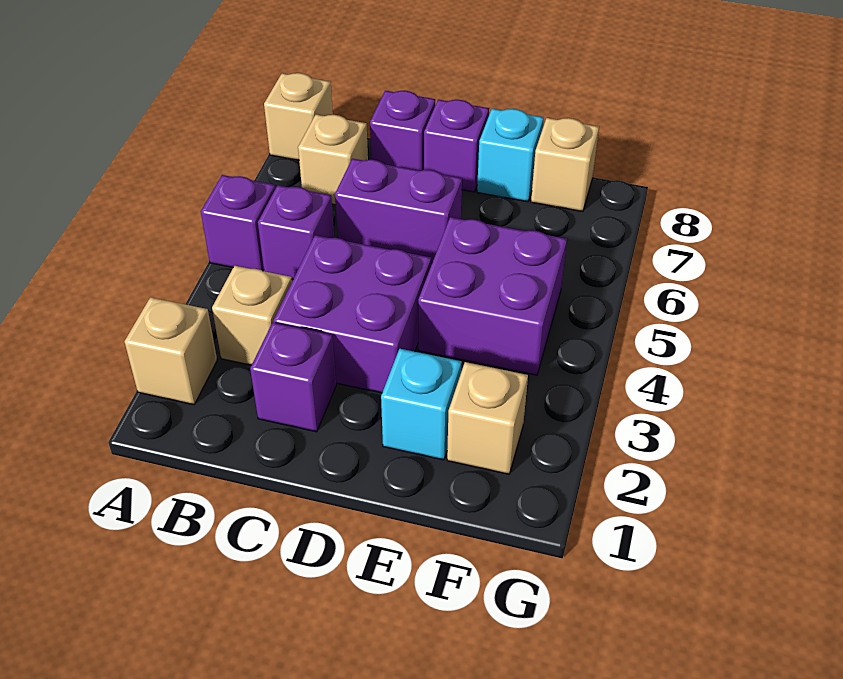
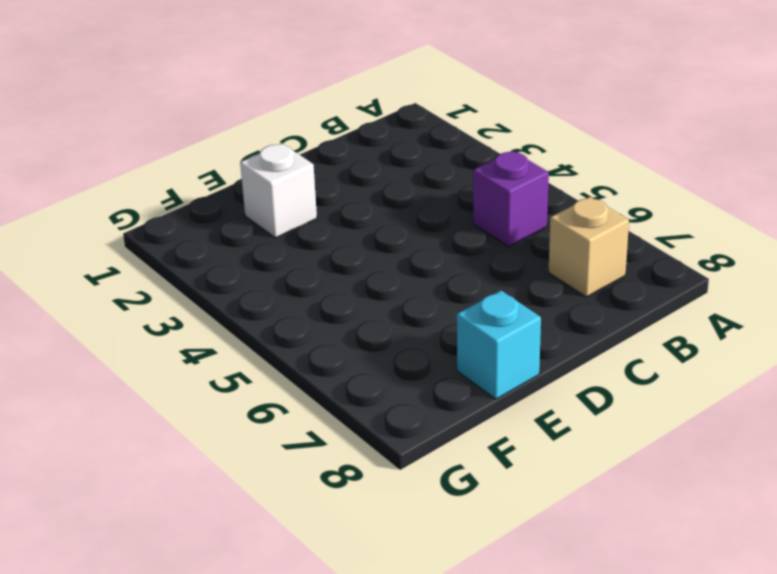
white 1x1 brick [240,143,317,238] -> cyan 1x1 brick [381,349,462,460]
none -> tan 1x1 brick [124,297,217,405]
none -> purple 1x1 brick [201,175,275,271]
none -> tan 1x1 brick [264,73,333,160]

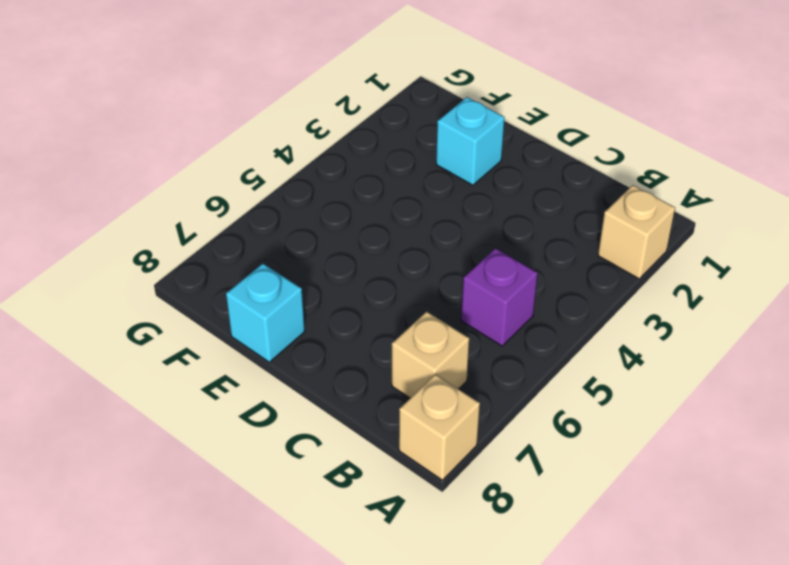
none -> purple 1x1 brick [201,175,275,271]
none -> tan 1x1 brick [212,266,292,365]
none -> purple 1x1 brick [250,323,336,432]

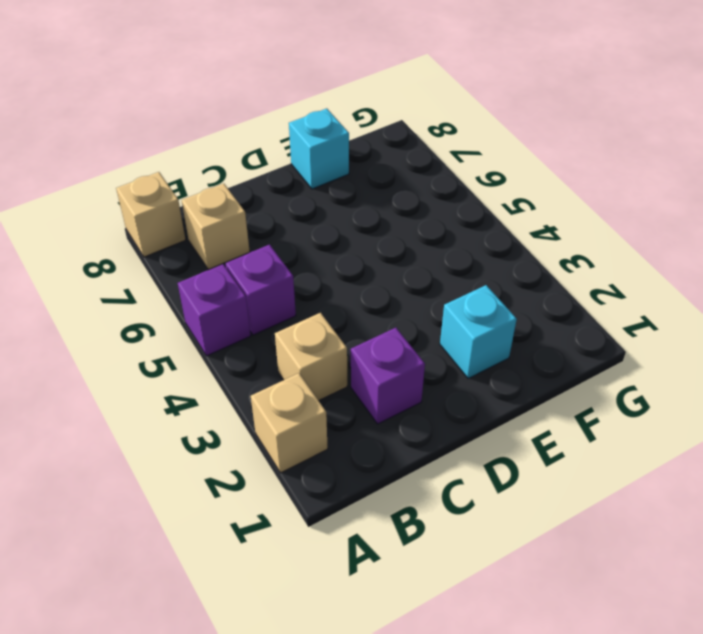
none -> purple 2x2 brick [274,235,431,393]
none -> purple 1x2 brick [335,159,462,263]
none -> purple 1x1 brick [370,91,435,171]

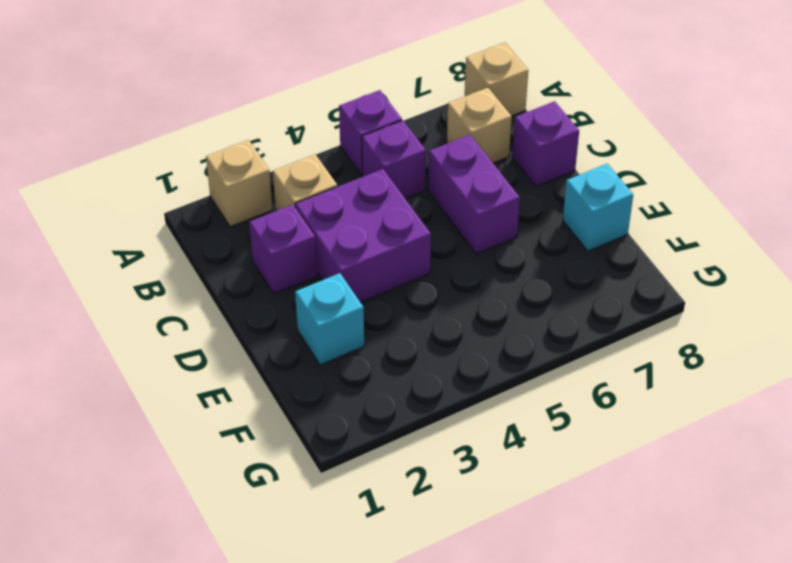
none -> purple 1x1 brick [424,100,489,192]
none -> purple 2x2 brick [418,217,567,375]
none -> tan 1x1 brick [447,362,528,474]

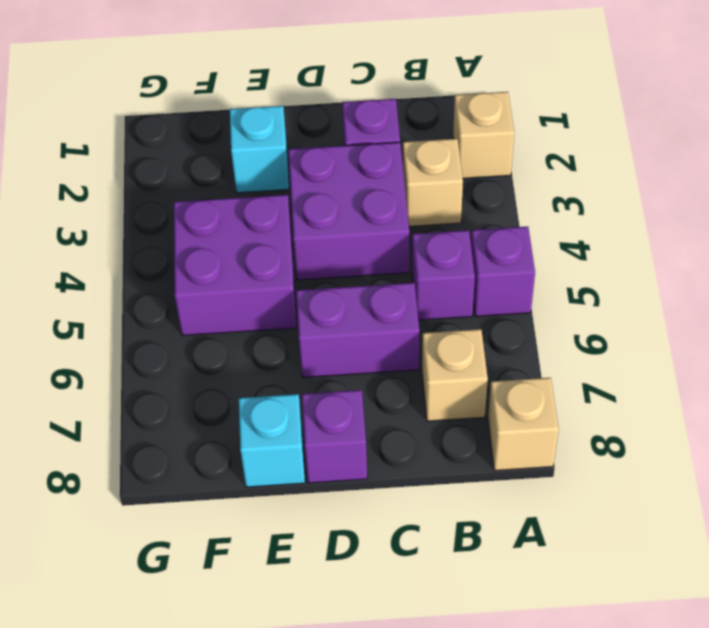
none -> purple 1x1 brick [370,91,435,171]
none -> tan 1x1 brick [447,362,528,474]
none -> tan 1x1 brick [531,118,599,212]

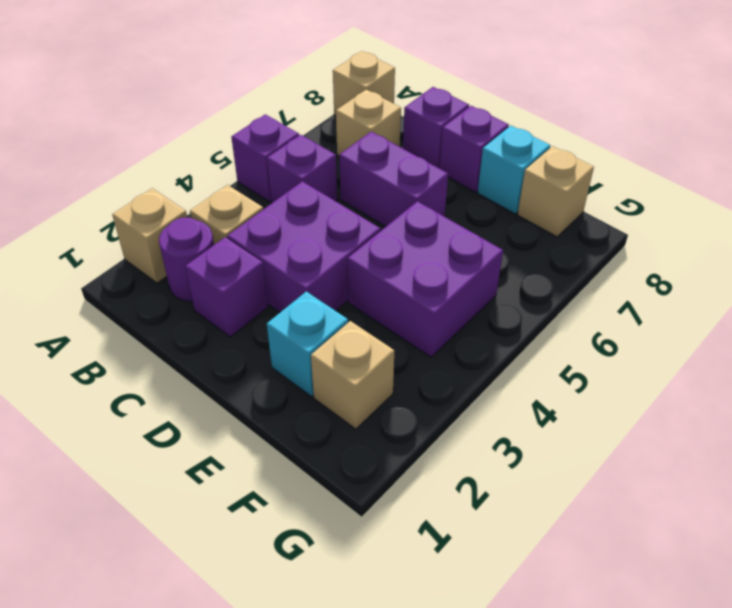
purple 1x1 round brick [159,218,214,301] -> none

